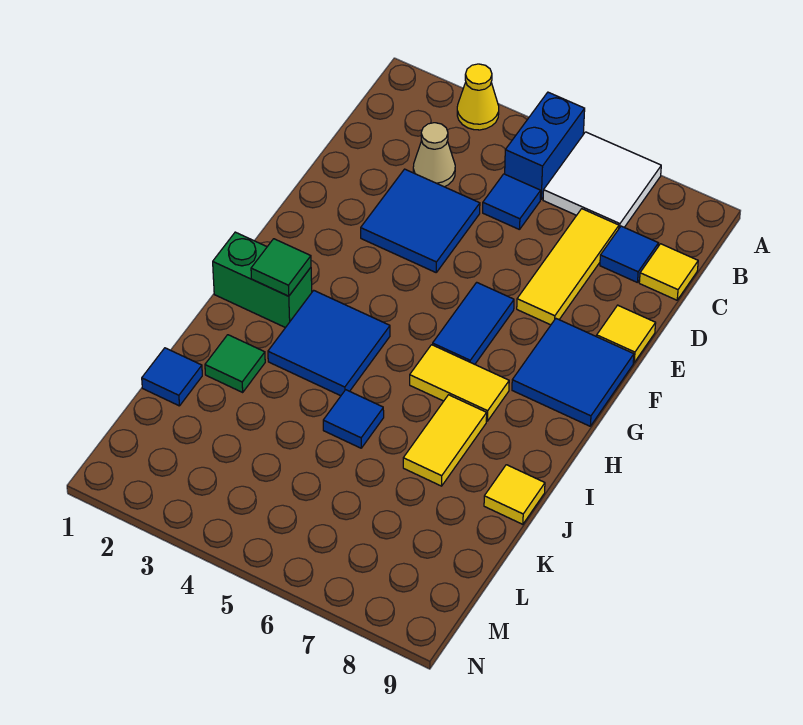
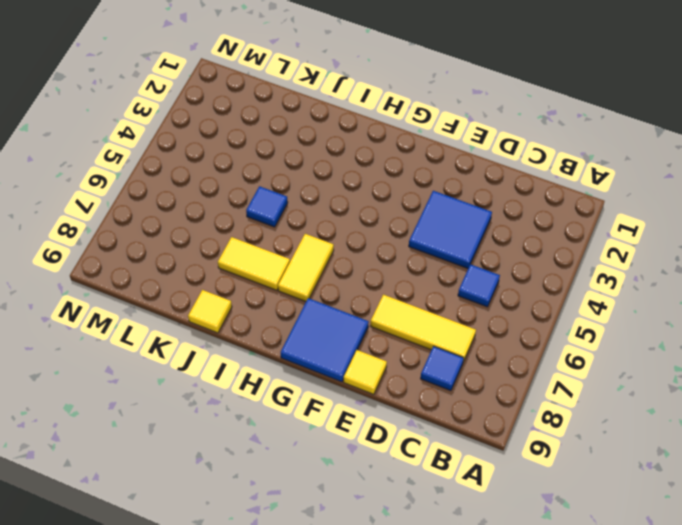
none -> yellow 1x1 cone [457,64,499,130]
none -> blue 1x2 brick [505,92,585,199]
none -> white 2x2 tile [543,132,661,228]

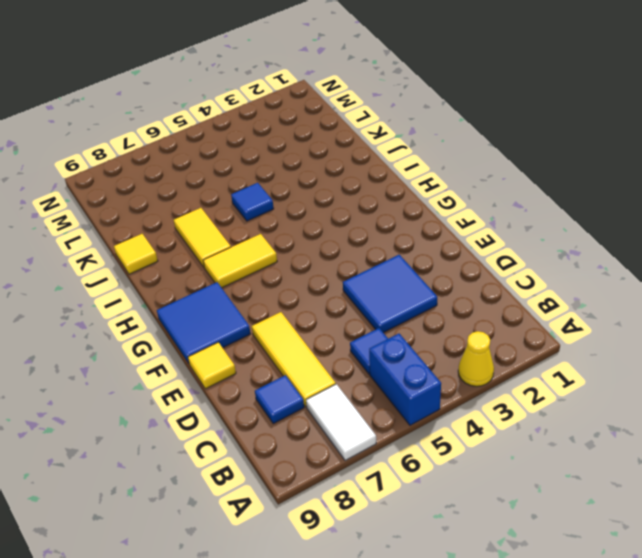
white 1x2 tile [306,384,376,461] -> white 2x2 tile [543,132,661,228]
none -> tan 1x1 cone [413,123,455,187]
none -> yellow 1x1 tile [639,244,698,300]
none -> blue 1x2 tile [433,282,514,364]

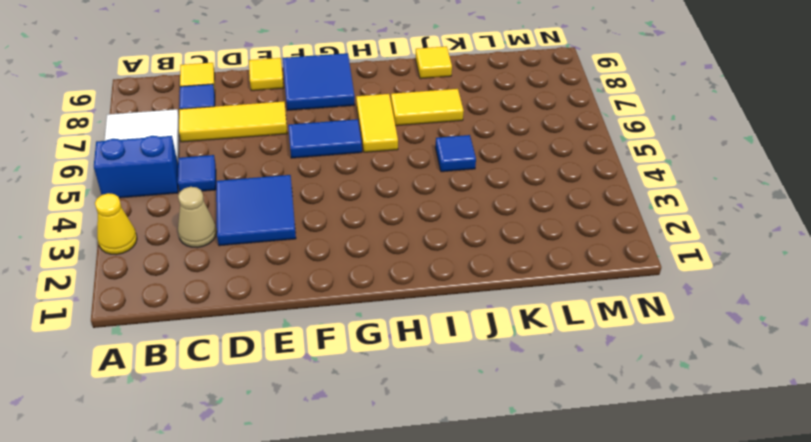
none -> green 1x2 brick [213,232,312,328]
none -> blue 2x2 tile [268,290,390,396]
none -> green 1x1 tile [205,335,265,392]

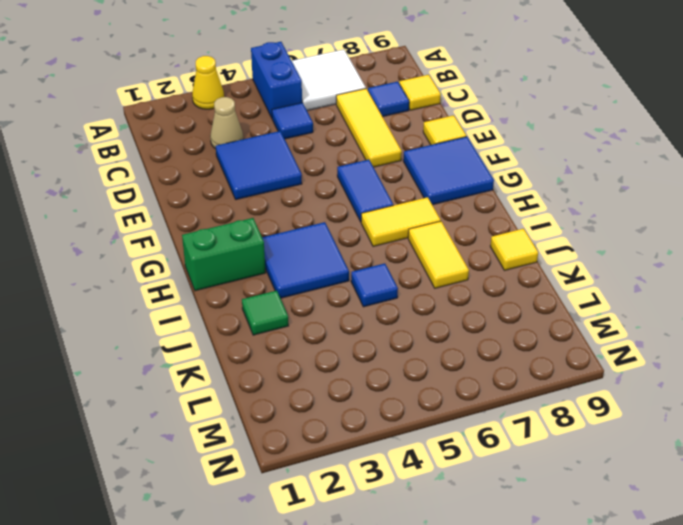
none -> blue 1x1 tile [142,348,202,406]
none -> green 1x1 tile [251,239,311,296]

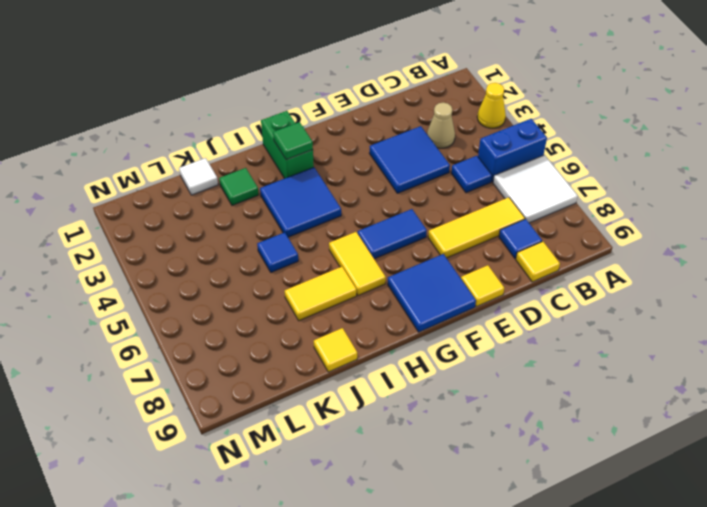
white 1x1 tile [179,158,218,195] -> blue 1x1 tile [142,348,202,406]

